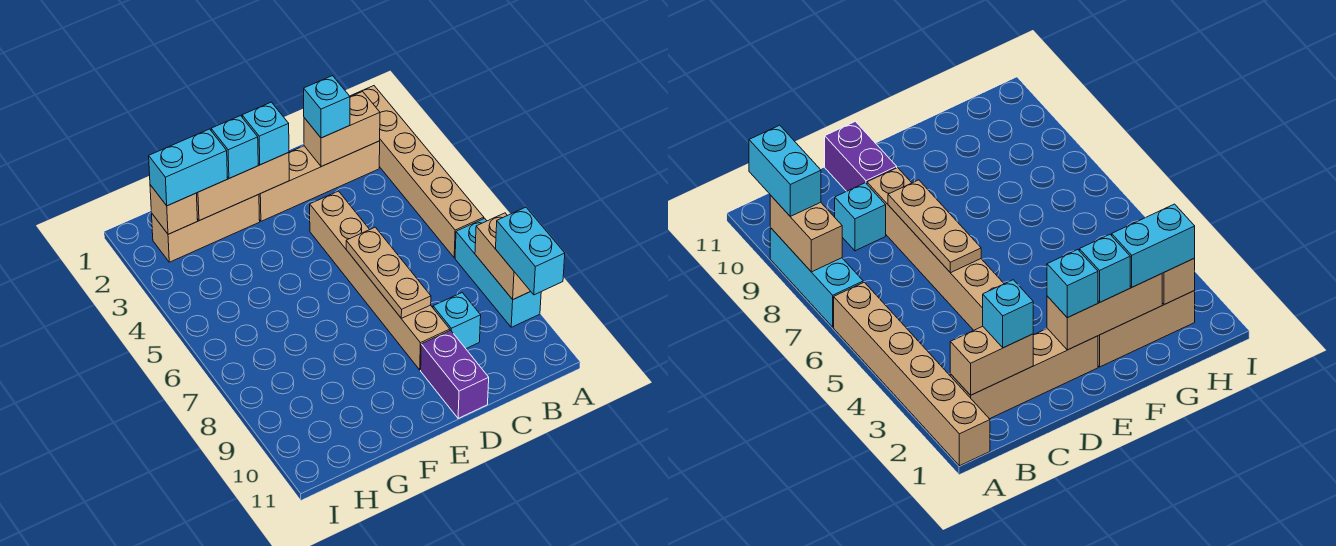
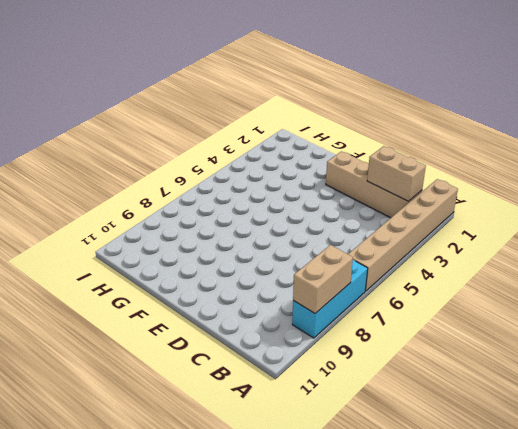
none -> cyan 1x1 brick [433,293,481,348]
none -> tan 1x6 brick [310,191,450,370]
none -> purple 1x2 brick [421,330,489,418]

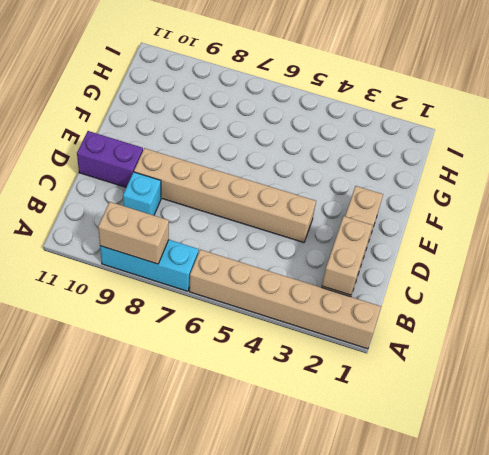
none -> tan 1x3 brick [152,195,260,262]
none -> tan 1x3 plate [346,227,431,318]
none -> tan 1x3 brick [197,153,289,221]

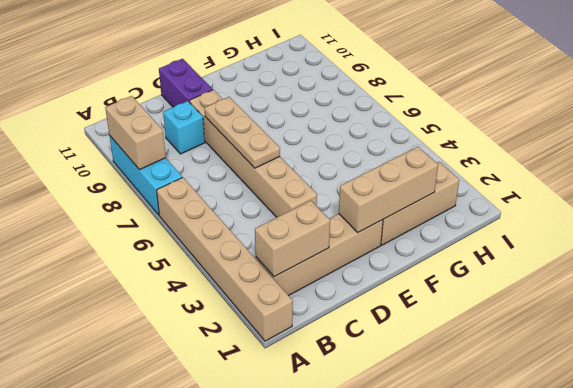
none -> tan 1x1 brick [150,185,198,234]
none -> cyan 1x2 brick [496,207,565,295]
none -> cyan 1x1 brick [304,76,350,138]

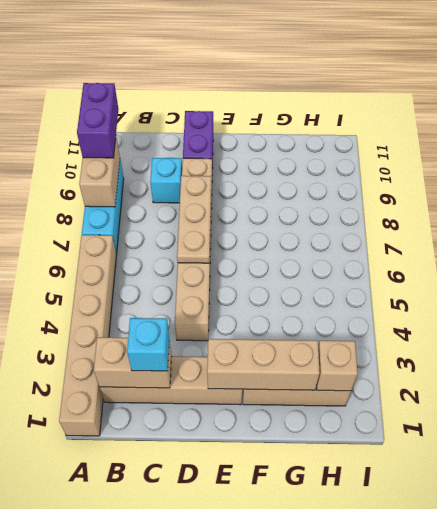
purple 1x2 brick [77,83,118,158] -> cyan 1x2 brick [496,207,565,295]
none -> cyan 1x1 brick [242,102,289,165]
none -> cyan 1x1 brick [211,116,258,178]
none -> cyan 1x2 brick [149,129,228,206]

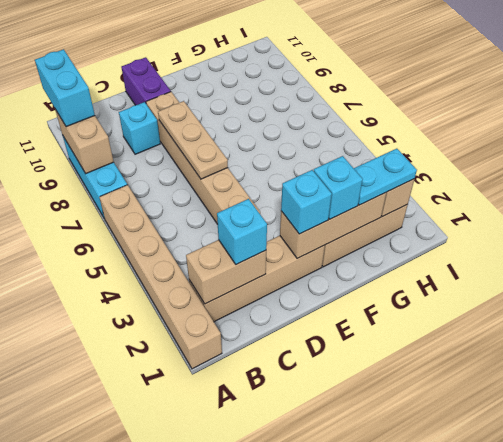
cyan 1x2 plate [354,149,417,205] -> cyan 1x2 brick [149,129,228,206]

